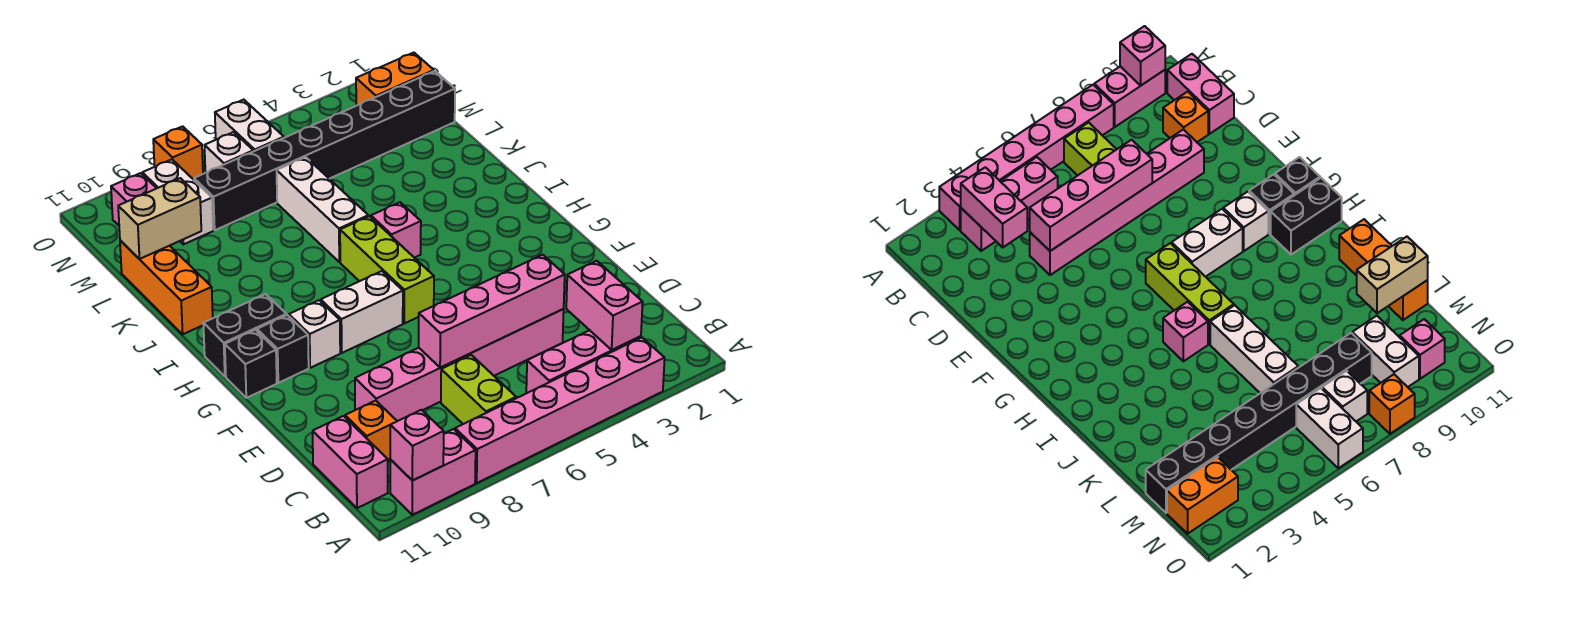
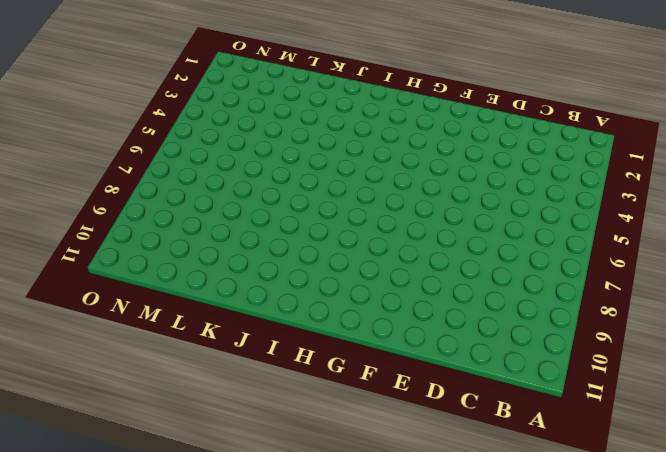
none -> pink 1x6 brick [455,338,665,483]
none -> pink 1x2 brick [390,429,476,515]
none -> pink 1x3 brick [526,330,641,393]

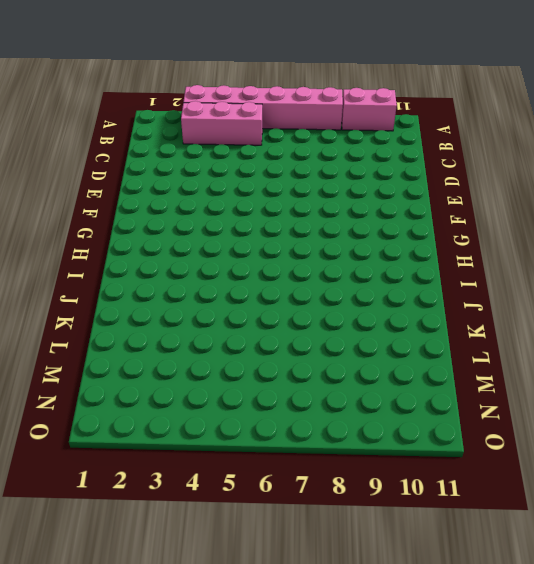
none -> lime 1x2 brick [441,355,516,424]
none -> pink 1x2 brick [313,416,388,508]
none -> orange 1x1 brick [345,401,397,460]

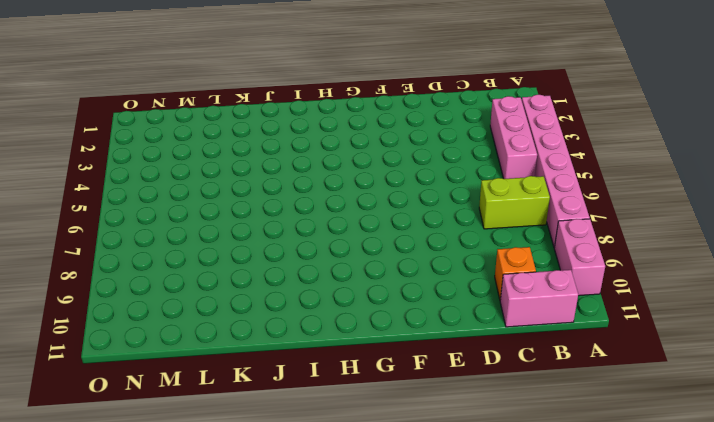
none -> pink 1x6 brick [355,309,564,421]
none -> lime 1x3 brick [340,216,434,323]
none -> white 1x2 brick [321,271,403,353]

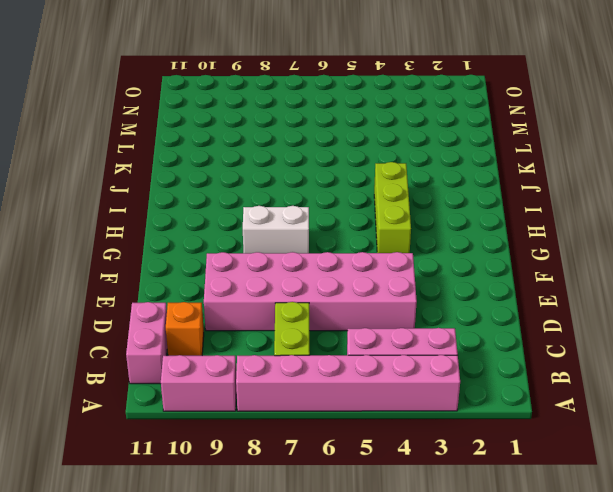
pink 2x6 brick [204,252,417,331] -> pink 1x6 brick [355,309,564,421]
lime 1x3 brick [374,162,411,253] -> lime 1x3 brick moved to [340,216,434,323]
none -> white 1x1 brick [289,300,340,368]
none -> black 1x1 brick [257,315,309,383]
none -> black 1x1 brick [225,330,277,398]

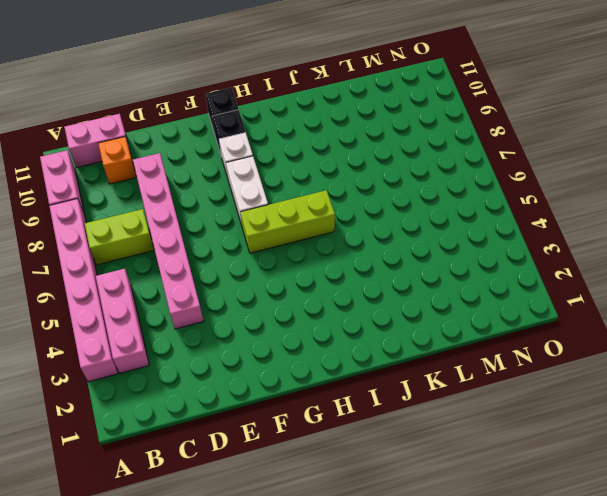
none -> black 1x2 brick [203,294,286,376]
none -> pink 1x1 brick [371,202,421,258]
none -> white 1x3 brick [277,157,368,262]

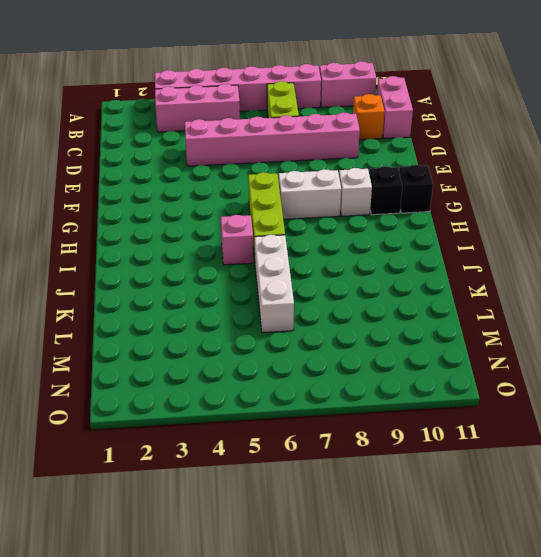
none -> black 1x2 brick [203,294,286,376]
none -> orange 1x3 brick [120,240,213,334]
none -> black 1x8 brick [194,71,455,230]

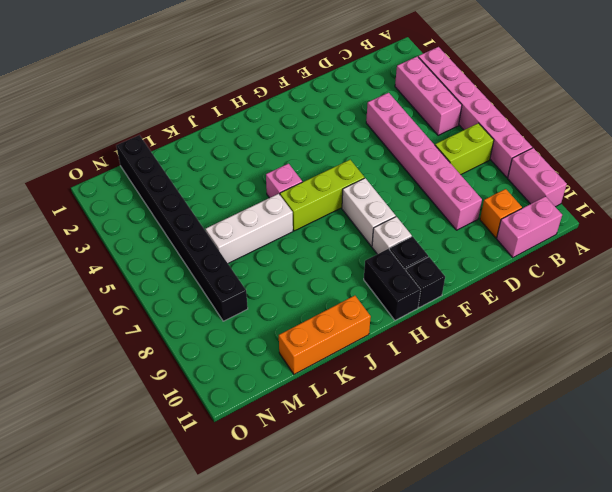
none -> white 1x2 brick [142,159,213,244]
none -> orange 1x2 brick [356,53,434,106]
none -> white 1x2 brick [215,100,284,151]

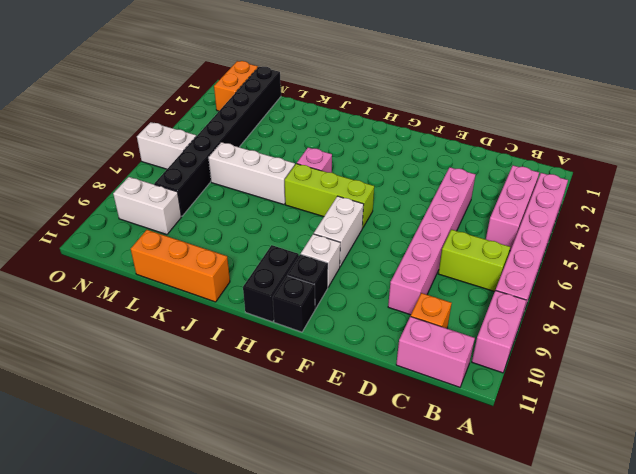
none -> white 1x1 brick [204,132,253,173]
none -> pink 1x1 brick [111,173,157,225]
none -> orange 1x1 brick [153,126,203,180]

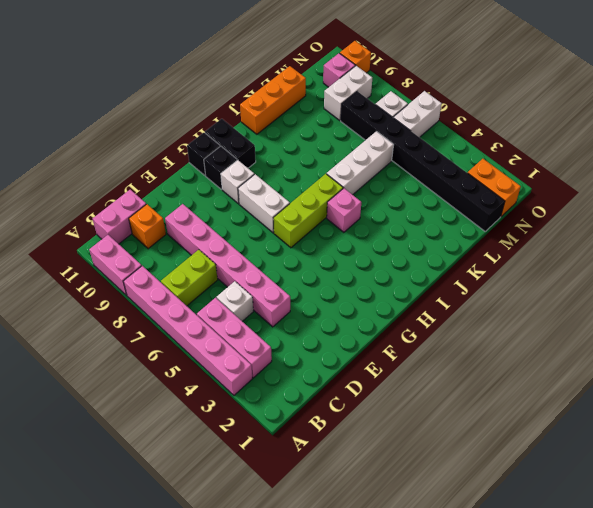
white 1x1 brick [217,281,253,321] -> none
orange 1x1 brick [340,41,371,73] -> orange 1x1 brick moved to [153,126,203,180]
none -> pink 1x1 brick [390,410,444,481]
none -> pink 1x2 brick [566,261,643,350]
none -> pink 1x4 brick [419,255,565,368]

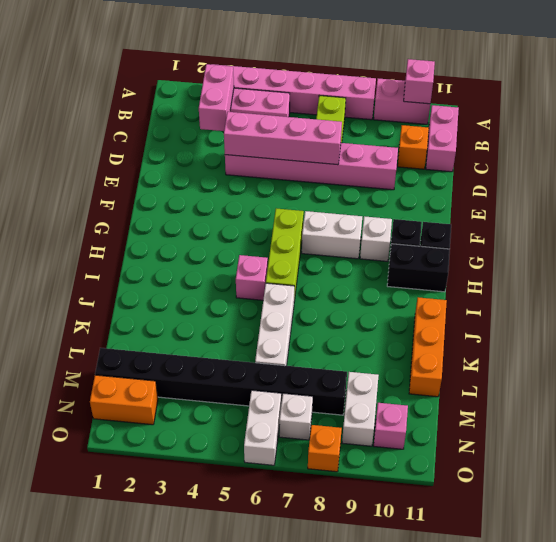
none -> tan 1x2 brick [118,178,201,259]

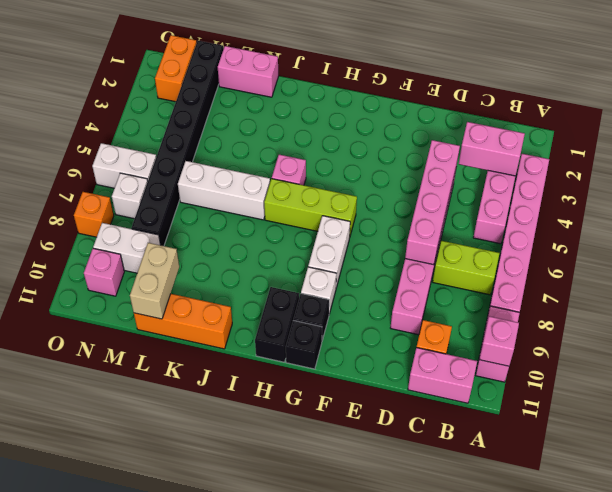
pink 1x2 brick [218,46,278,97] -> none

